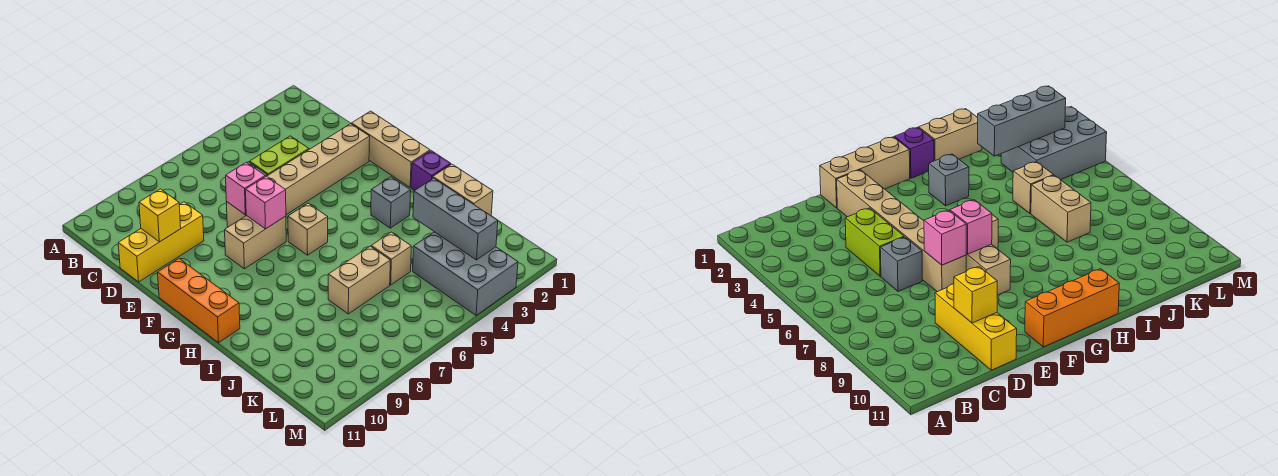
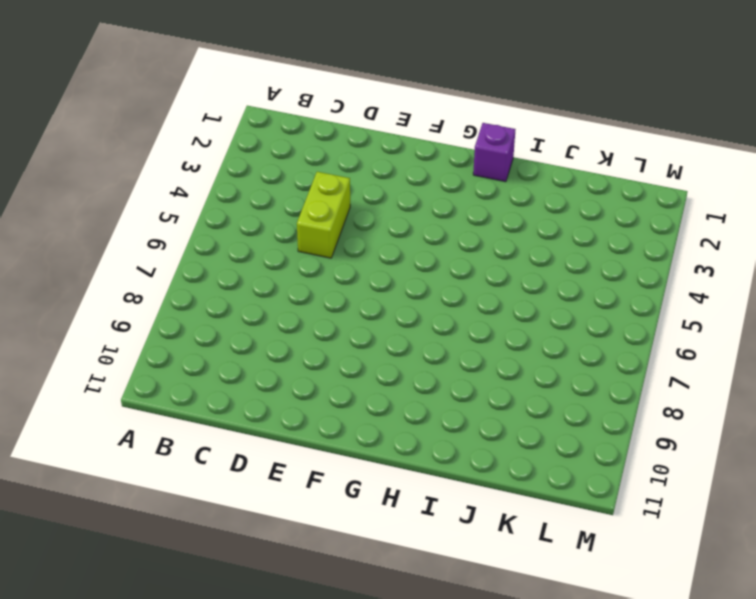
none -> grey 1x1 brick [880,237,922,291]
none -> yellow 1x3 brick [118,202,204,282]
none -> tan 1x3 brick [352,111,430,187]

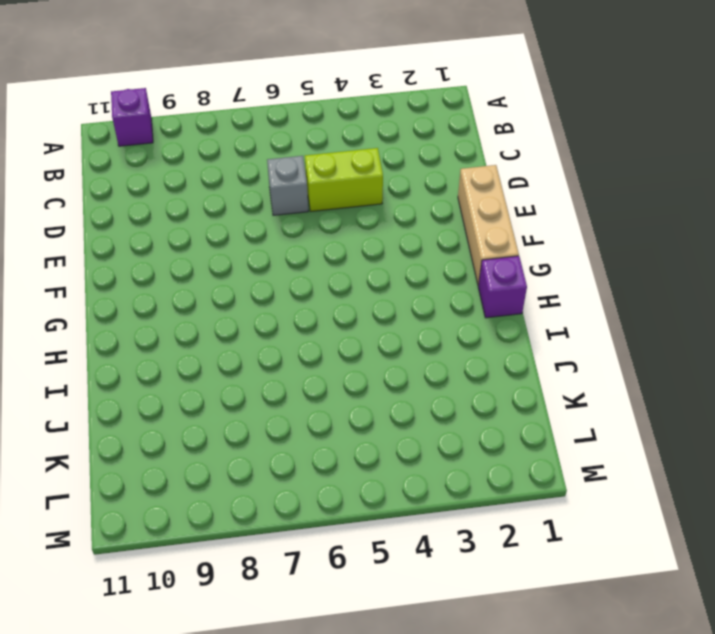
purple 1x1 brick [111,88,153,146] -> none
none -> yellow 1x3 brick [118,202,204,282]
none -> tan 1x6 brick [227,124,370,227]
none -> tan 1x2 brick [225,216,286,269]

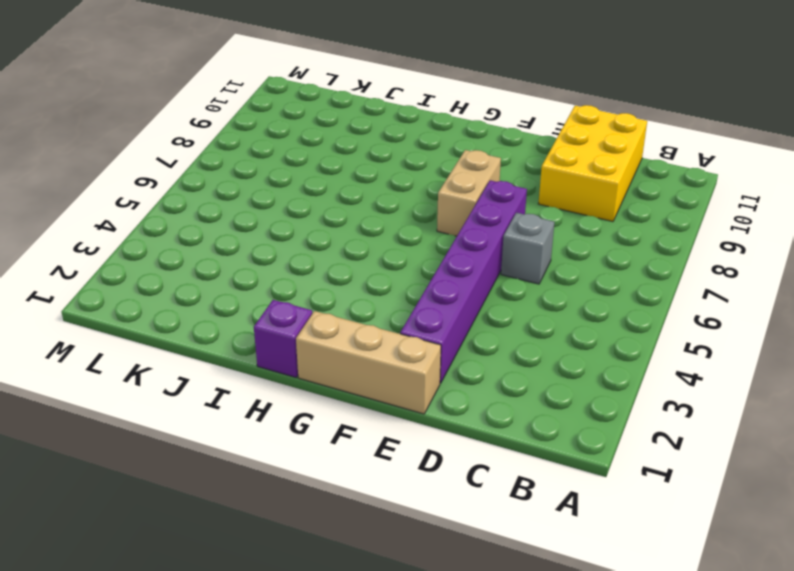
yellow 2x3 brick [538,105,647,222] -> yellow 1x3 brick [118,202,204,282]
purple 1x6 brick [400,180,527,383] -> tan 1x6 brick [227,124,370,227]
none -> lime 1x2 brick [250,136,309,176]
none -> orange 1x3 brick [158,259,240,343]
none -> tan 1x1 brick [288,203,328,255]

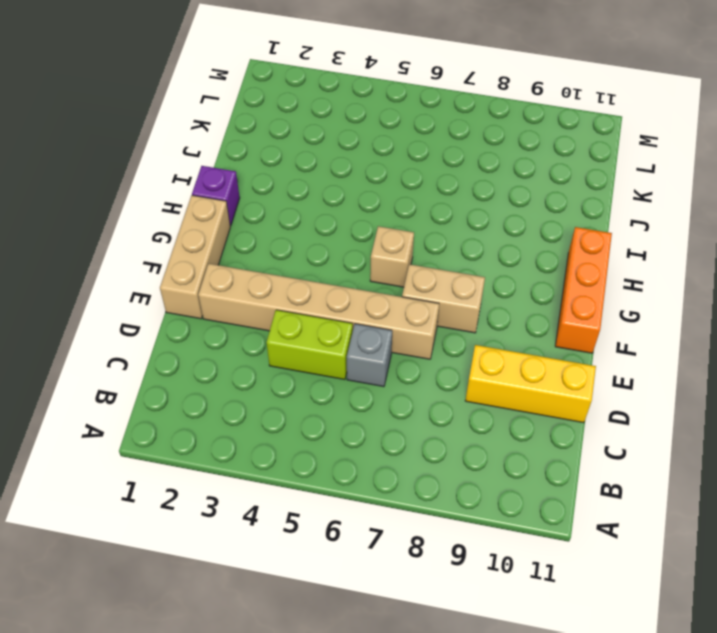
none -> grey 1x1 brick [371,177,411,228]
none -> tan 1x2 brick [433,164,493,216]
none -> tan 1x1 brick [371,232,411,285]

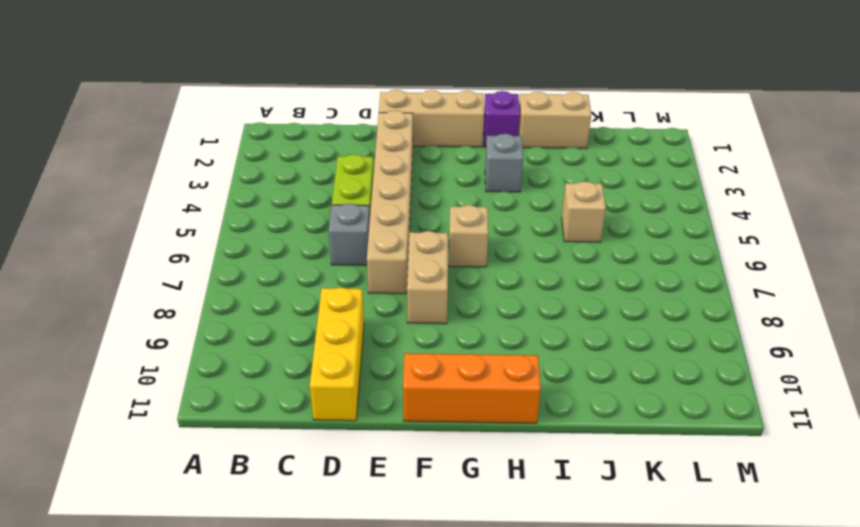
none -> tan 1x2 brick [328,246,390,314]
none -> grey 2x3 brick [413,232,518,315]
none -> yellow 1x1 brick [139,189,181,242]

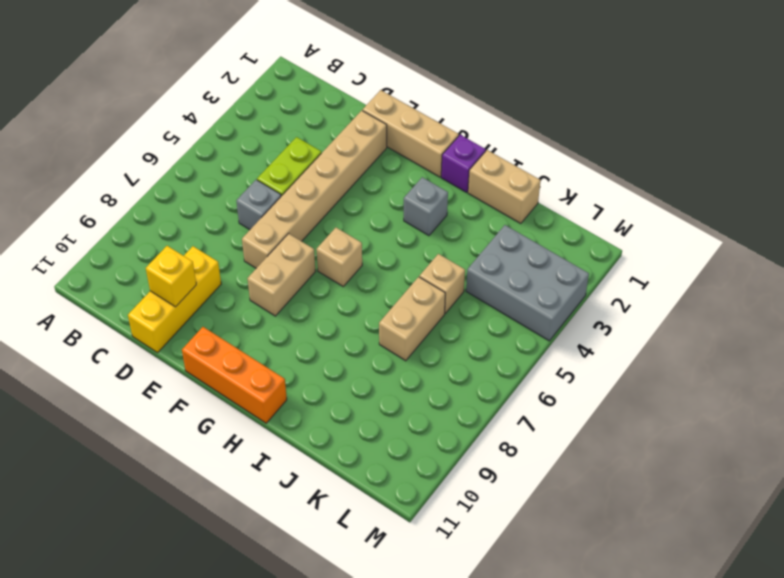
none -> pink 1x1 brick [226,162,265,215]
none -> pink 1x1 brick [246,176,286,229]
none -> grey 1x3 brick [413,178,498,260]

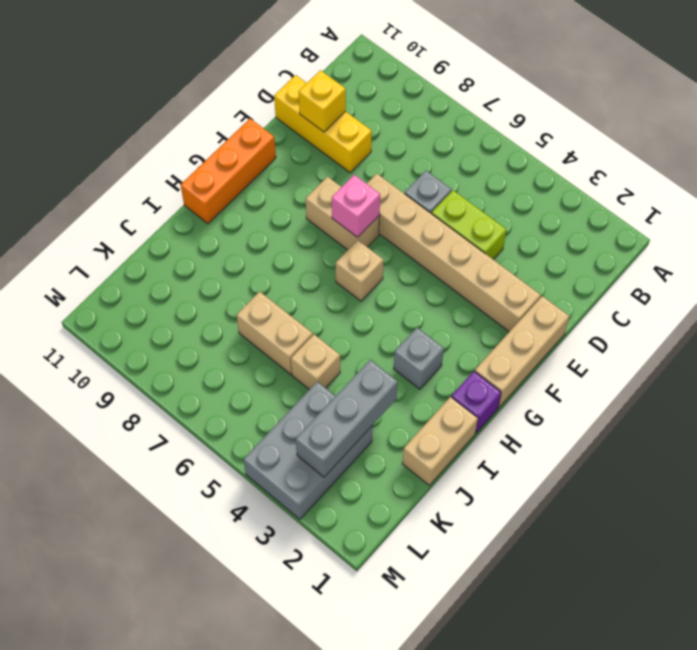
none -> pink 1x1 brick [226,162,265,215]

